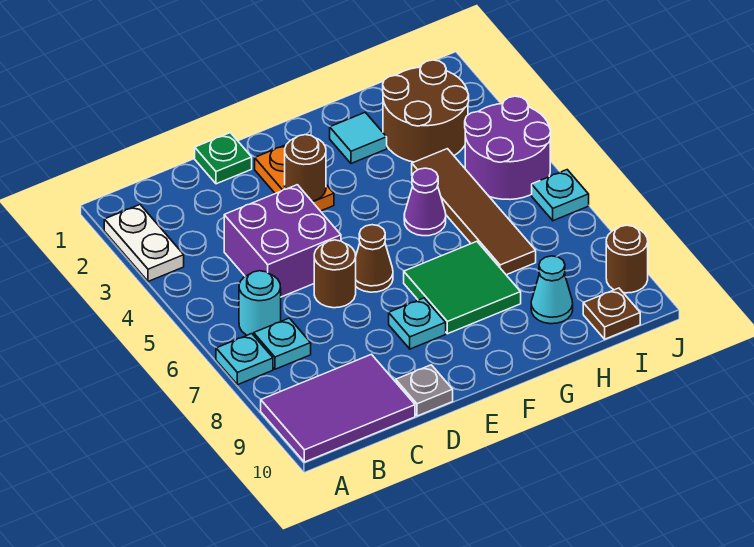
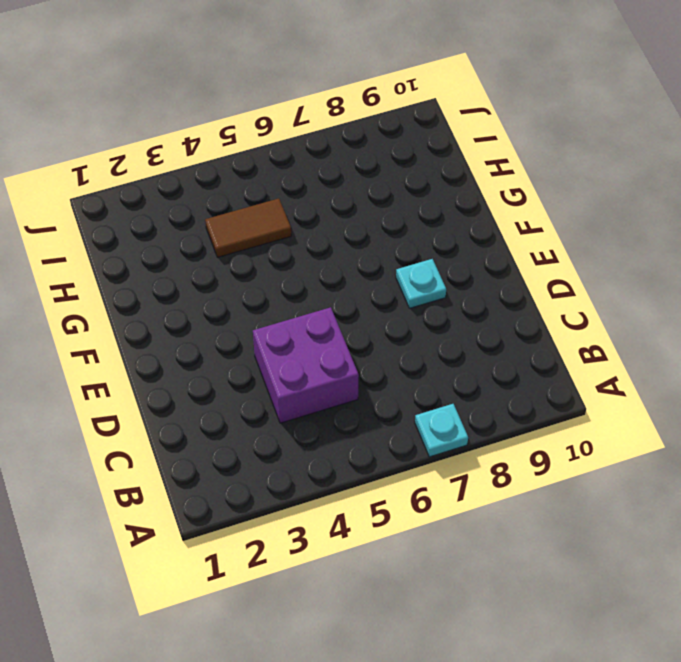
brown 1x2 tile [205,199,291,257] -> brown 1x4 tile [412,149,536,275]
none -> white 1x2 plate [104,205,184,281]
none -> purple 2x3 tile [261,354,415,462]
none -> cyan 1x1 round brick [239,271,281,335]

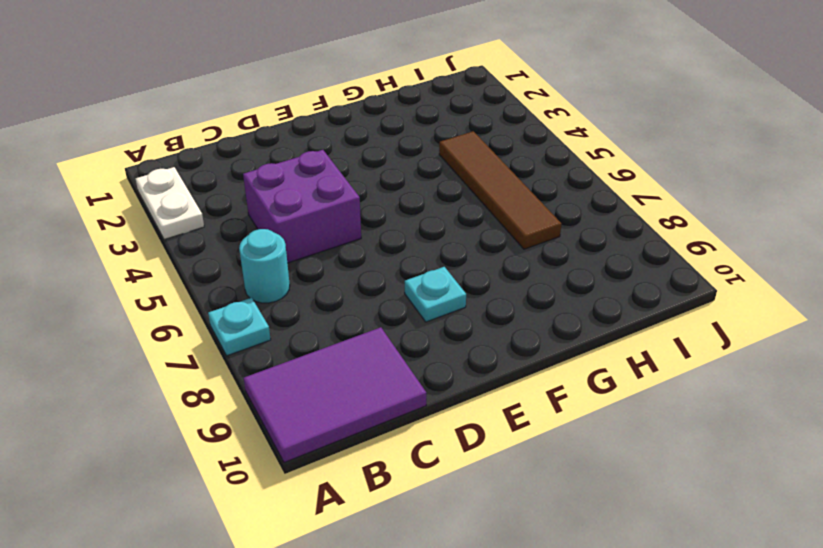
none -> cyan 1x1 plate [254,318,311,369]
none -> green 1x1 plate [195,133,252,184]
none -> brown 1x1 round brick [314,240,356,308]

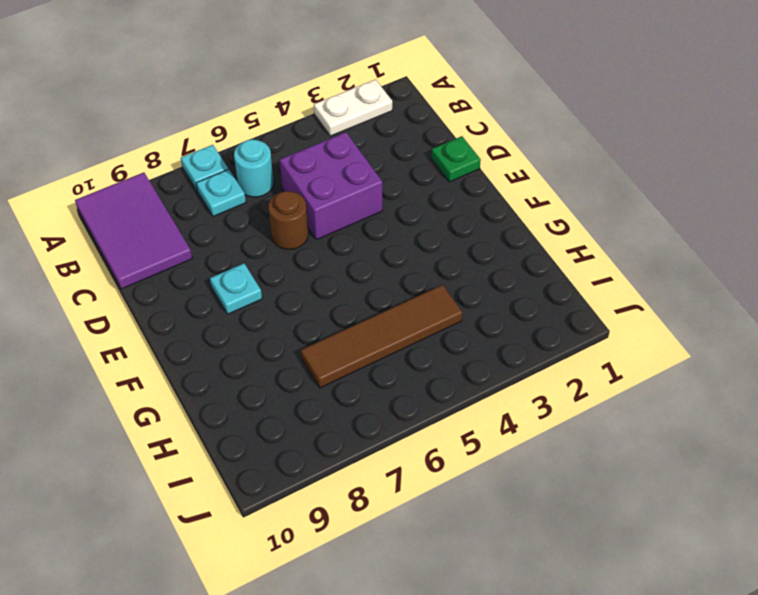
none -> grey 1x1 plate [396,365,453,416]
none -> orange 1x2 plate [255,145,334,211]
none -> brown 1x1 cone [356,225,393,292]

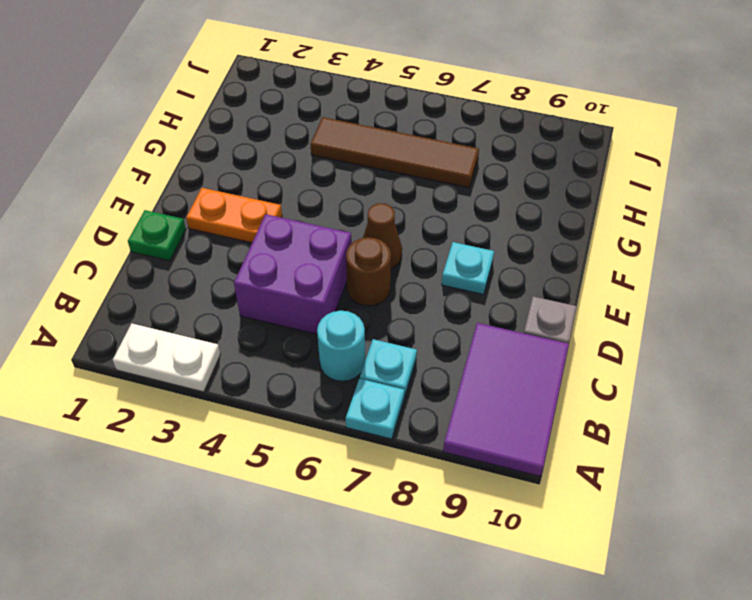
none -> green 2x2 tile [404,241,521,334]
none -> cyan 1x1 tile [330,112,387,163]
none -> purple 1x1 cone [404,168,446,236]

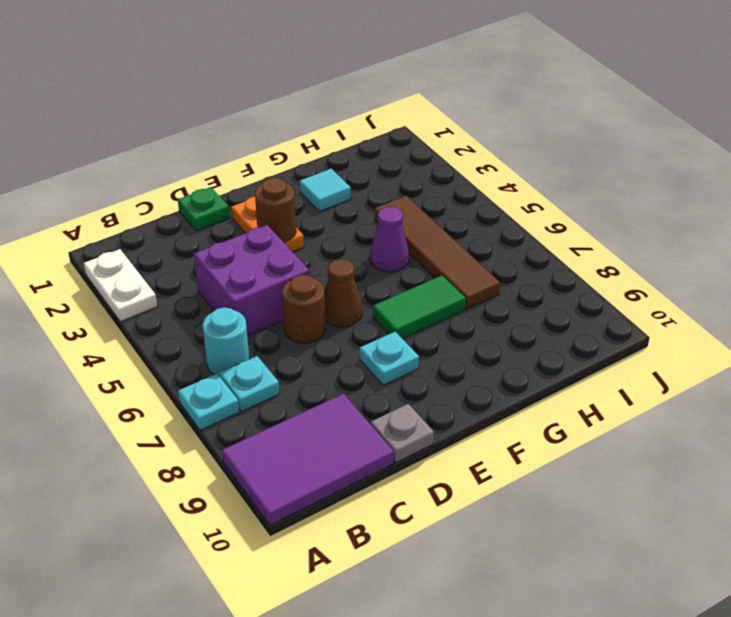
green 1x2 tile [373,275,466,339] -> green 2x2 tile [404,241,521,334]
none -> brown 2x2 round brick [383,60,469,162]
none -> cyan 1x1 cone [531,256,573,324]
none -> purple 2x2 round brick [465,96,551,200]

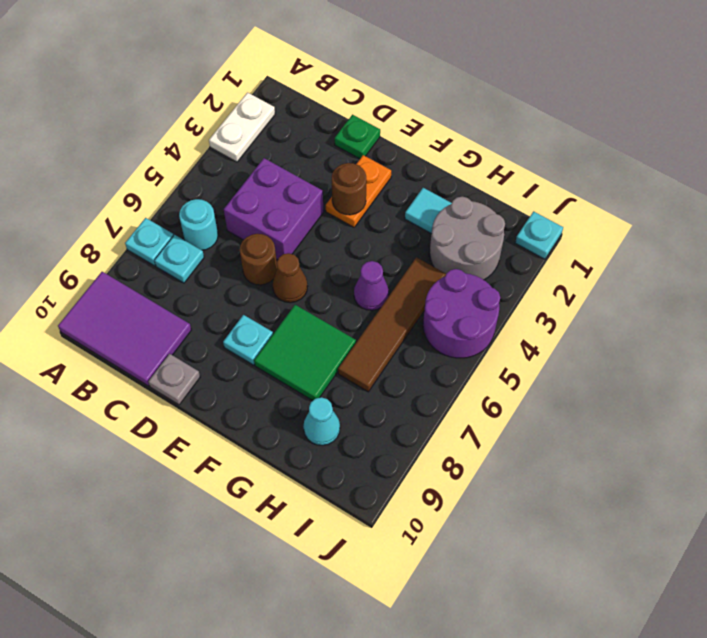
grey 2x2 round brick [430,197,505,280] -> brown 2x2 round brick [383,60,469,162]
cyan 1x1 plate [515,211,563,259] -> cyan 1x1 plate moved to [532,170,589,221]
none -> brown 1x1 plate [583,288,640,339]
none -> brown 1x1 round brick [606,225,648,293]

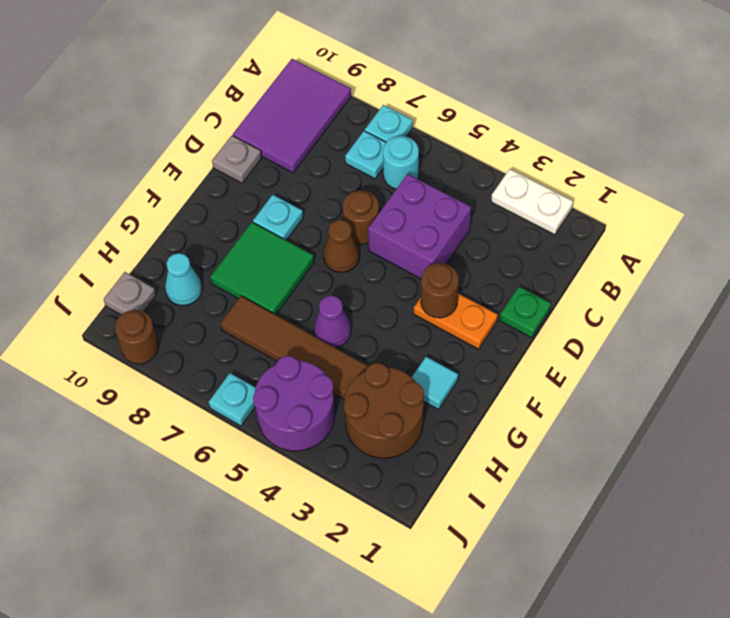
grey 1x1 plate [104,272,156,315] -> brown 1x1 plate [583,288,640,339]

